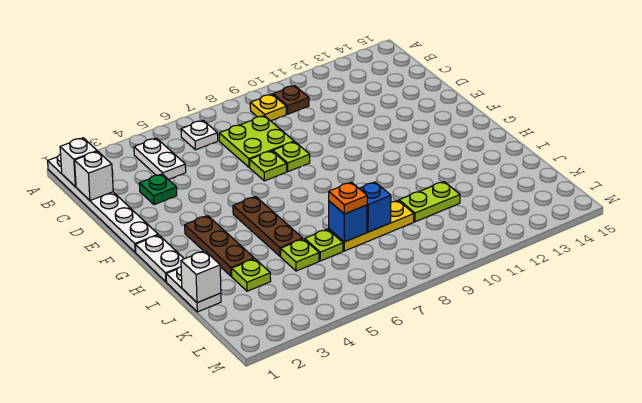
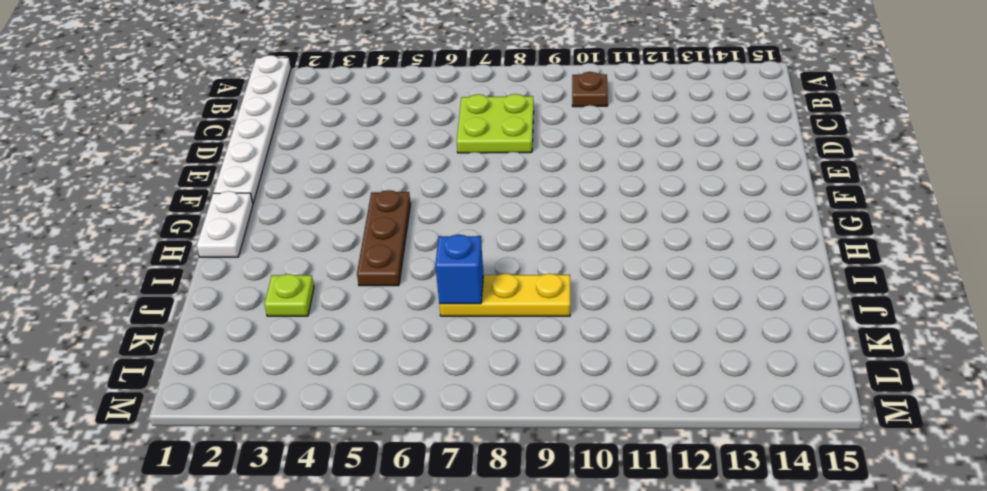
none -> white 1x2 plate [134,138,186,180]
none -> white 1x1 plate [181,120,218,150]
none -> yellow 1x1 plate [250,94,286,121]

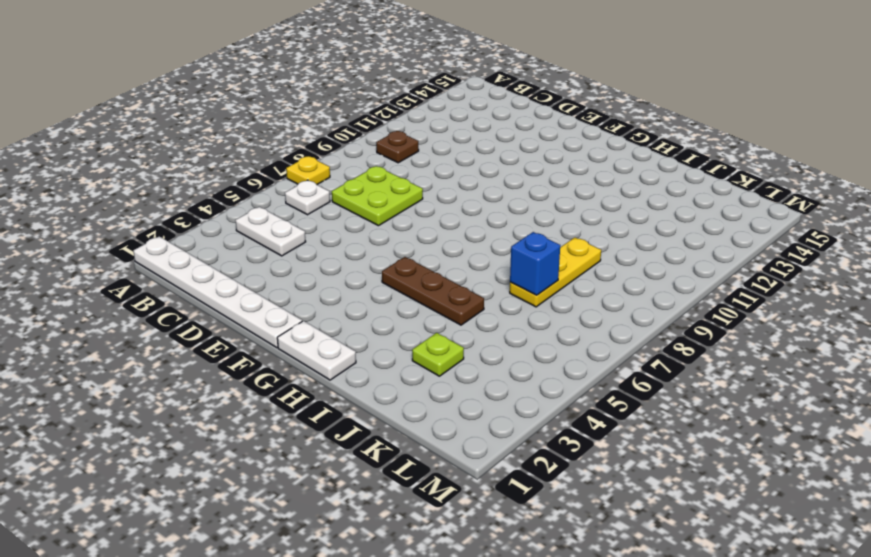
yellow 1x1 plate [286,156,330,185] -> yellow 1x1 plate moved to [250,94,286,121]
none -> green 1x1 plate [139,174,177,205]
none -> lime 1x1 plate [250,151,287,181]
none -> lime 1x1 plate [273,142,310,172]

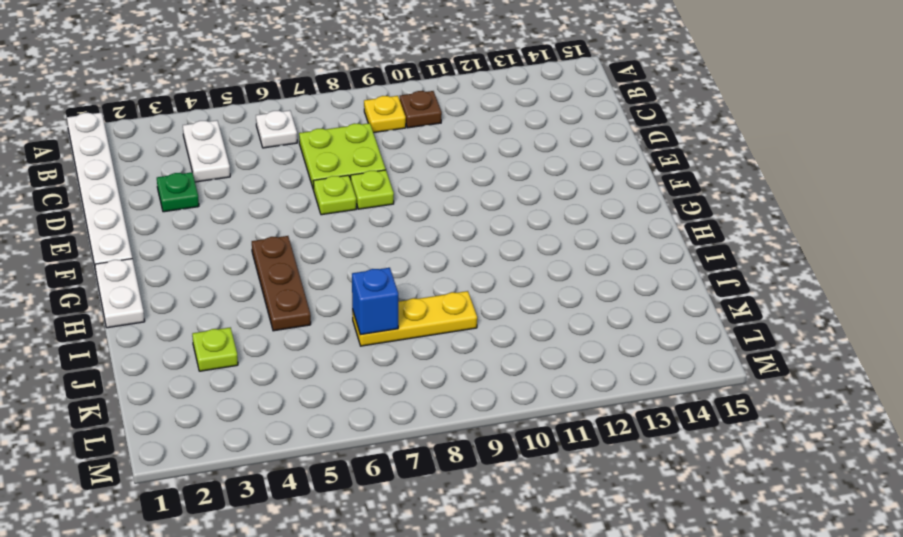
none -> brown 1x3 plate [185,216,254,276]
none -> white 1x2 plate [166,267,221,312]
none -> lime 1x1 plate [281,239,319,271]

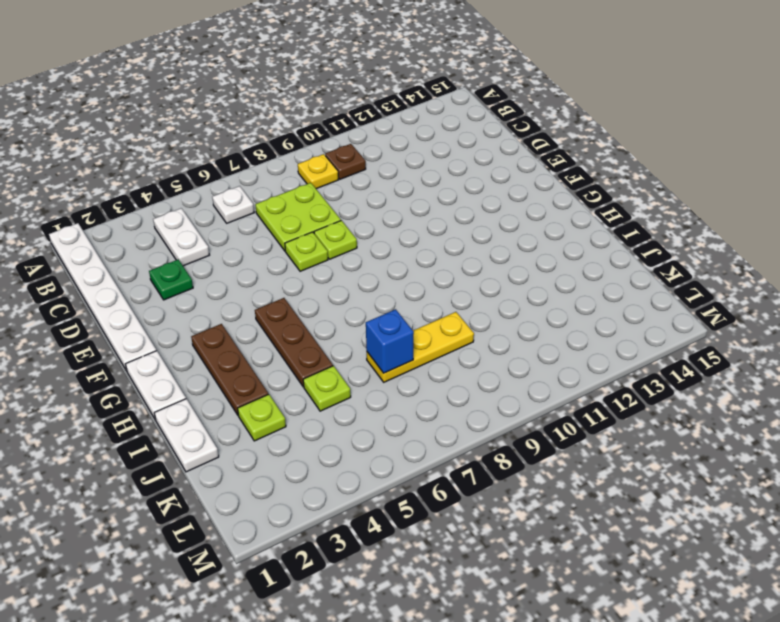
none -> lime 1x1 plate [305,229,343,261]
none -> lime 1x2 plate [399,182,460,222]
none -> white 1x1 brick [60,138,97,187]

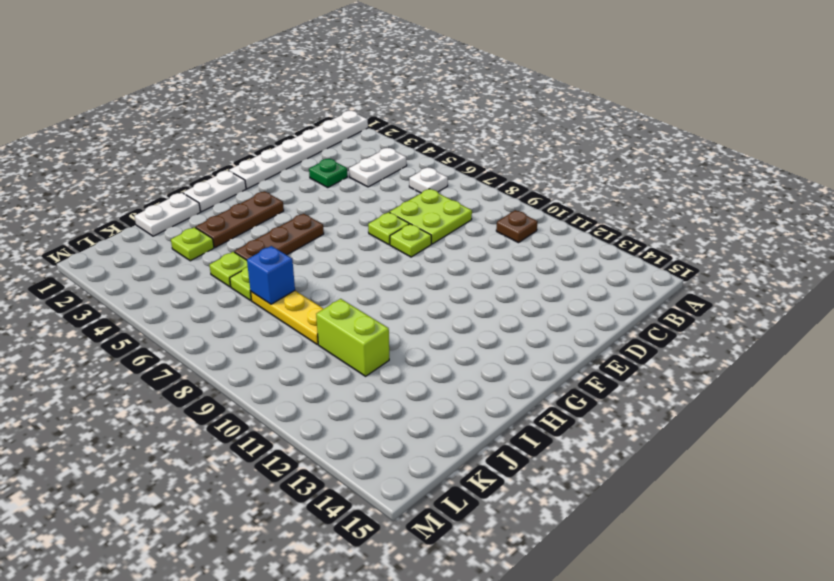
lime 1x2 brick [316,299,389,376] -> lime 1x2 plate [399,182,460,222]
none -> yellow 1x1 plate [250,94,286,121]
none -> white 1x1 brick [60,138,97,187]
none -> white 1x1 brick [75,151,113,201]

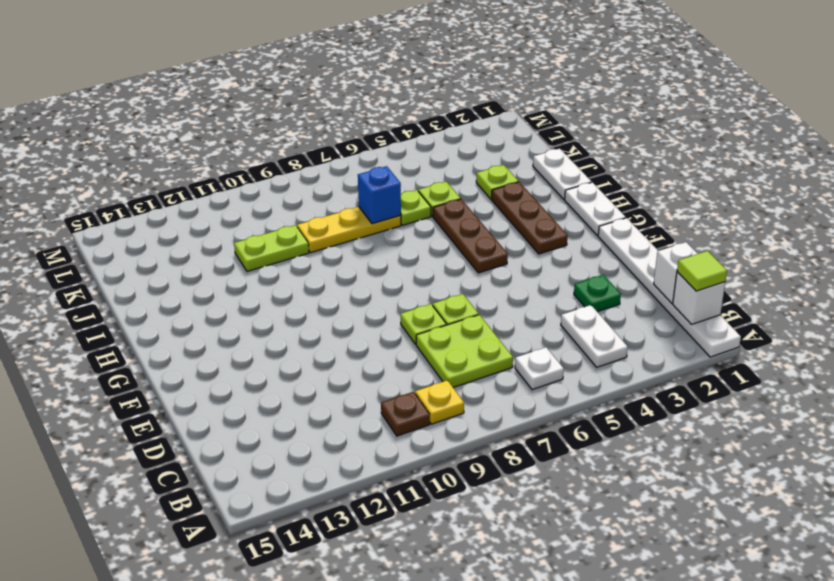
lime 1x1 tile [677,251,727,291] -> none
none -> white 1x1 brick [181,251,221,303]
none -> blue 1x1 brick [359,182,391,232]
none -> orange 1x1 plate [329,182,367,214]

